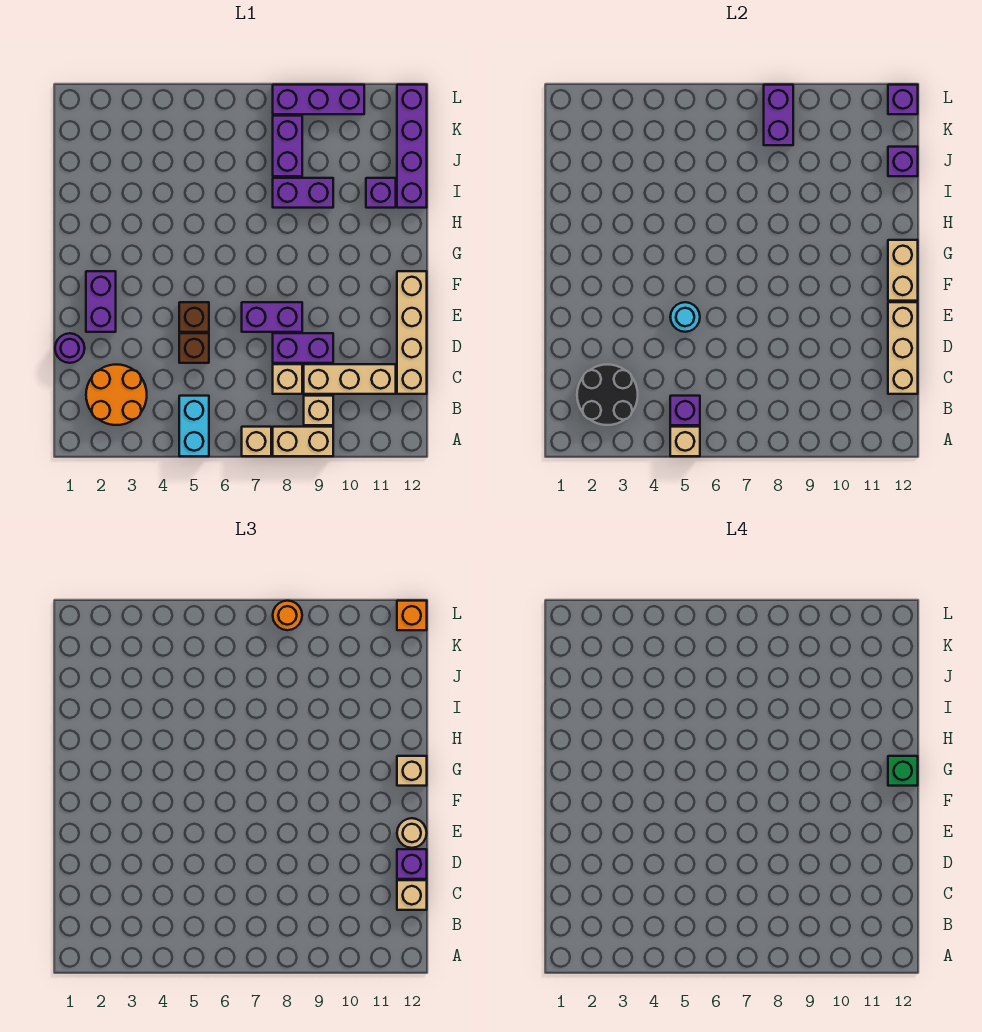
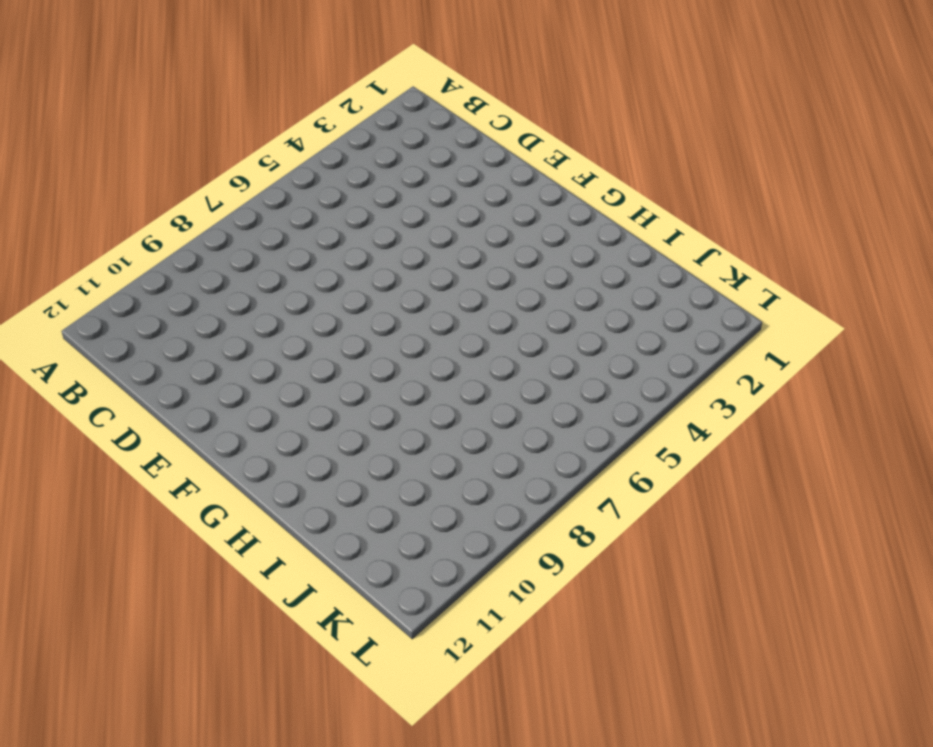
none -> cyan 1x2 brick [179,396,209,456]
none -> tan 1x1 brick [242,427,271,456]
none -> tan 1x2 brick [273,427,333,456]
none -> orange 2x2 round brick [86,364,147,425]

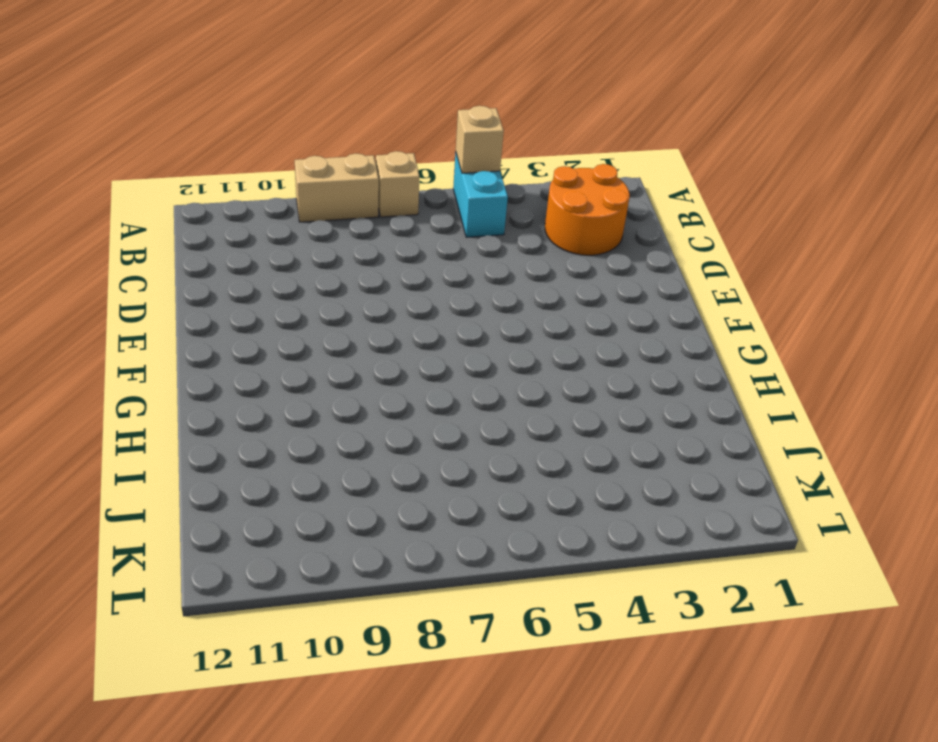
none -> tan 1x1 brick [304,396,333,425]
none -> tan 1x1 brick [273,364,302,394]
none -> tan 1x3 brick [304,364,396,394]
none -> tan 1x4 brick [397,271,427,394]

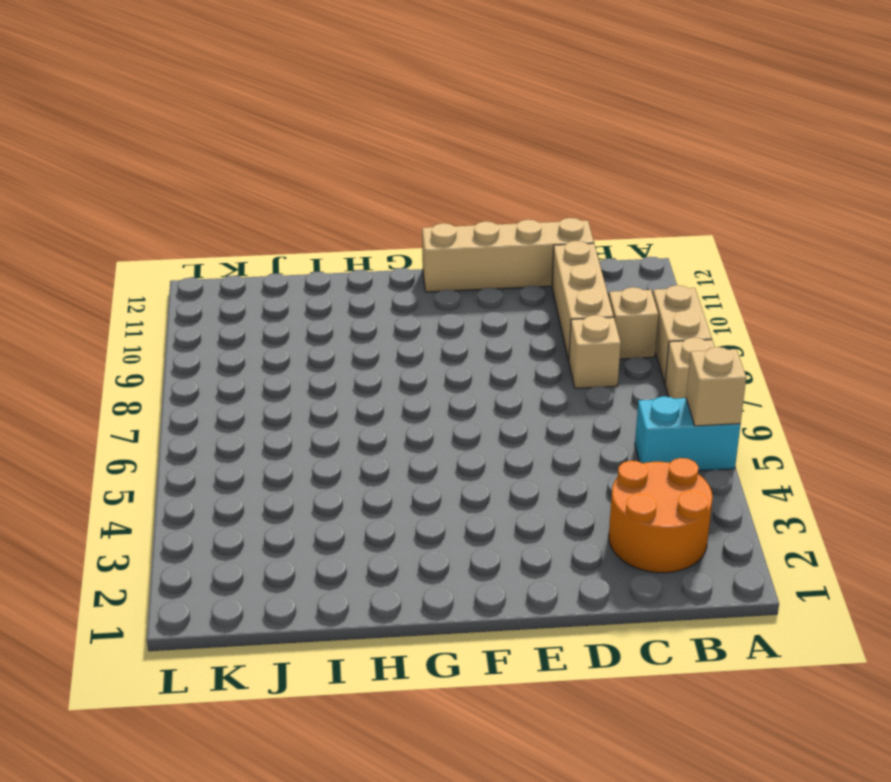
none -> purple 1x1 round brick [55,333,85,363]
none -> brown 1x1 brick [179,333,209,363]
none -> purple 1x2 brick [273,333,333,363]
none -> purple 1x2 brick [86,271,116,332]

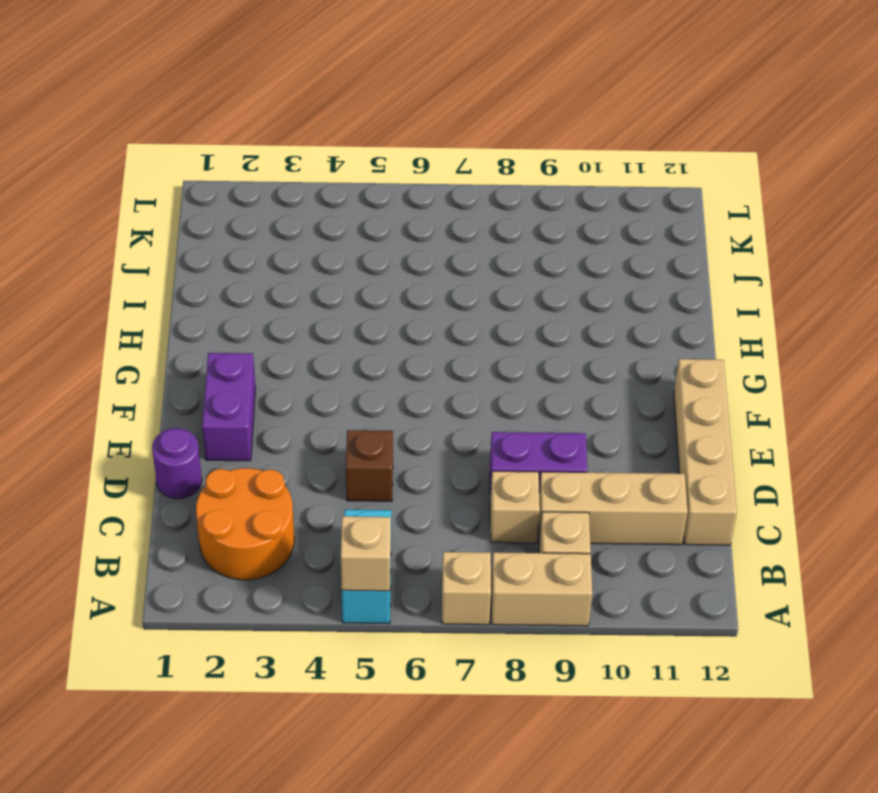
none -> brown 1x1 brick [179,302,209,332]
none -> purple 1x2 brick [242,302,302,332]
none -> purple 1x2 brick [273,178,333,208]
none -> purple 1x1 brick [366,178,396,208]

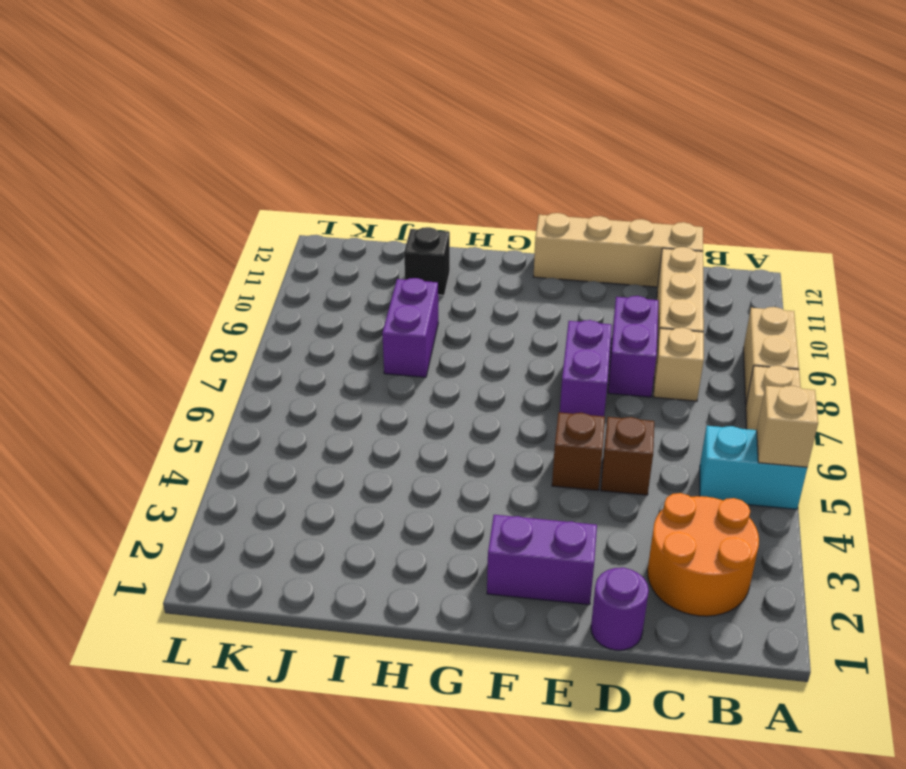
black 1x1 brick [404,227,450,295] -> purple 1x1 brick [366,178,396,208]
none -> tan 1x1 brick [304,396,333,425]
none -> purple 1x4 brick [397,85,427,208]
none -> purple 1x2 brick [273,116,302,176]
none -> purple 1x3 brick [273,85,364,114]

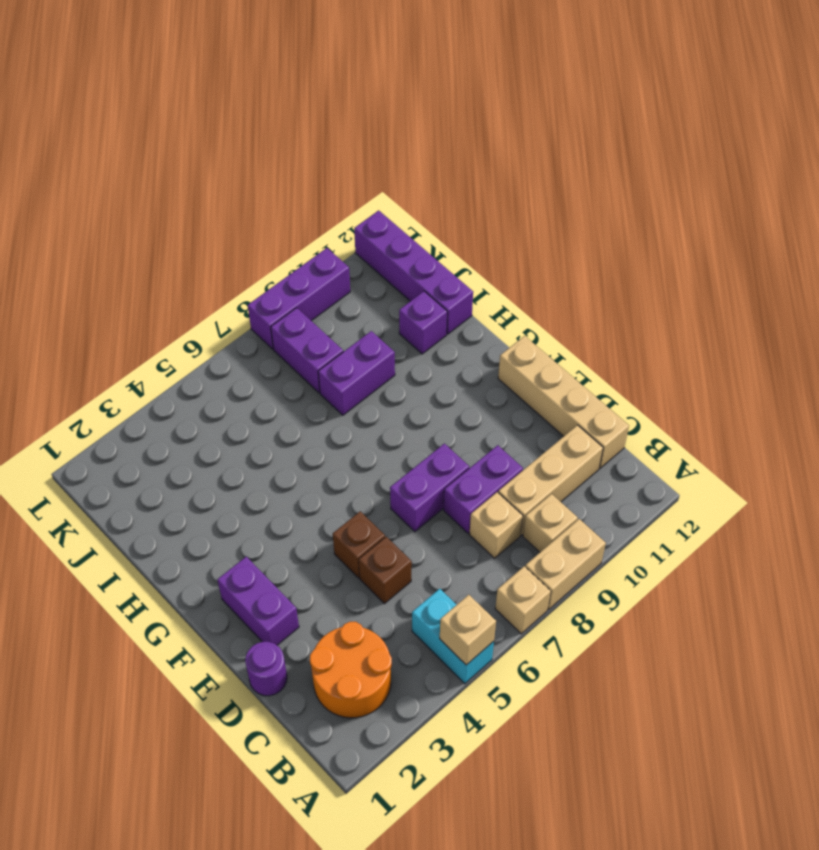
none -> black 2x2 round brick [577,364,638,425]
none -> purple 1x1 brick [670,396,700,425]
none -> tan 1x3 brick [888,302,918,394]
none -> cyan 1x1 round brick [670,302,700,332]

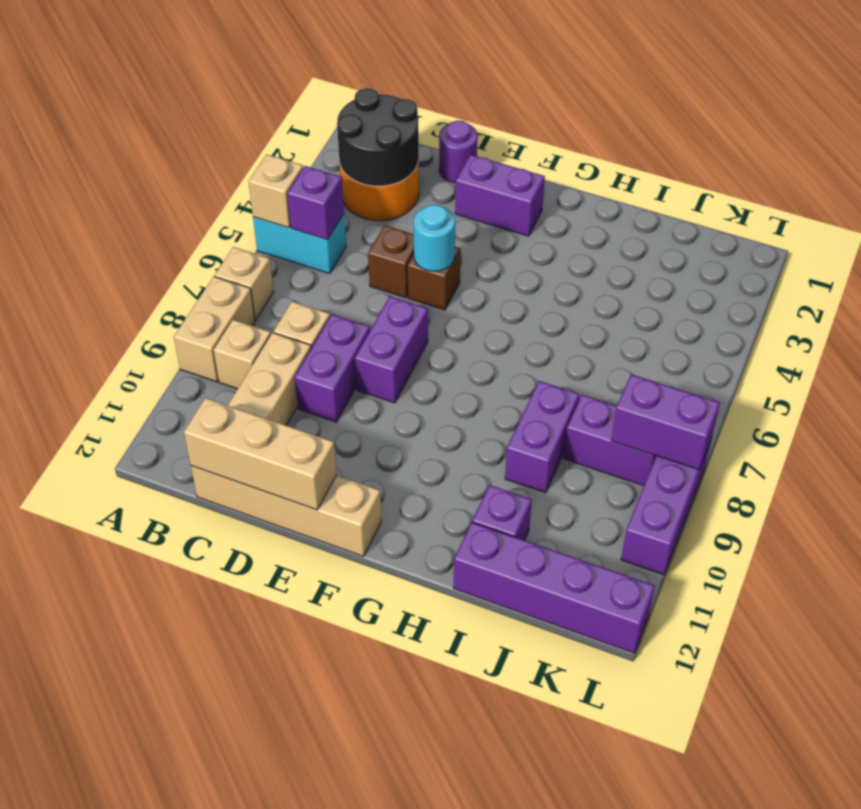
none -> tan 1x2 brick [888,240,918,301]
none -> purple 1x1 brick [888,147,918,176]
none -> purple 1x1 brick [888,85,918,114]
none -> tan 1x1 brick [397,880,427,910]

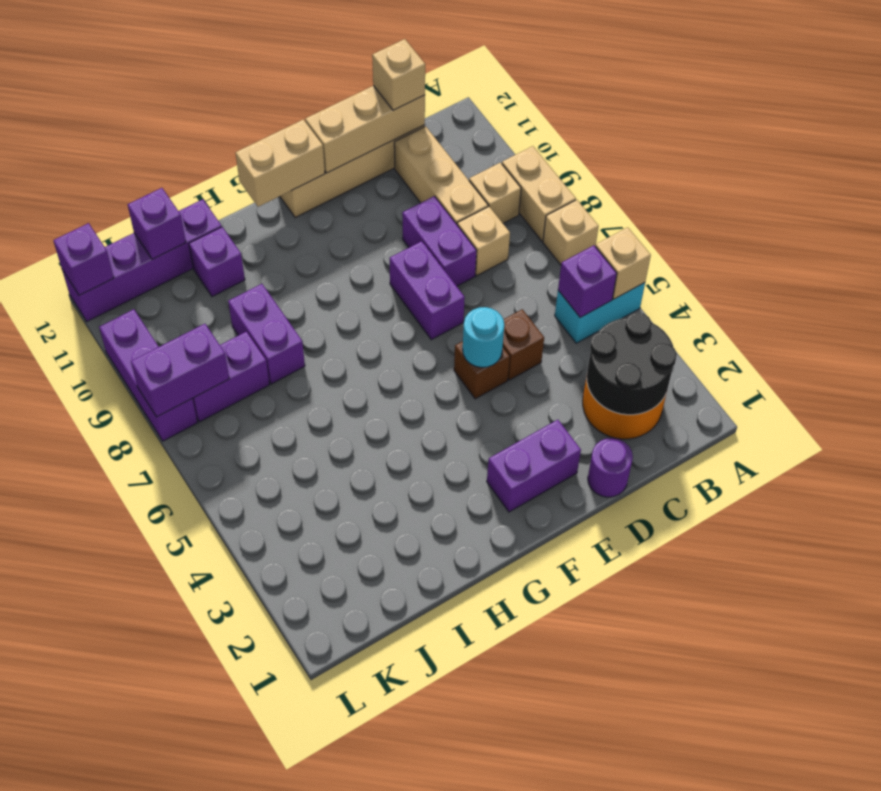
none -> purple 1x1 brick [397,849,427,879]
none -> tan 1x1 round brick [397,818,427,848]
none -> tan 1x1 brick [397,756,427,786]
none -> orange 1x1 round brick [273,601,302,630]

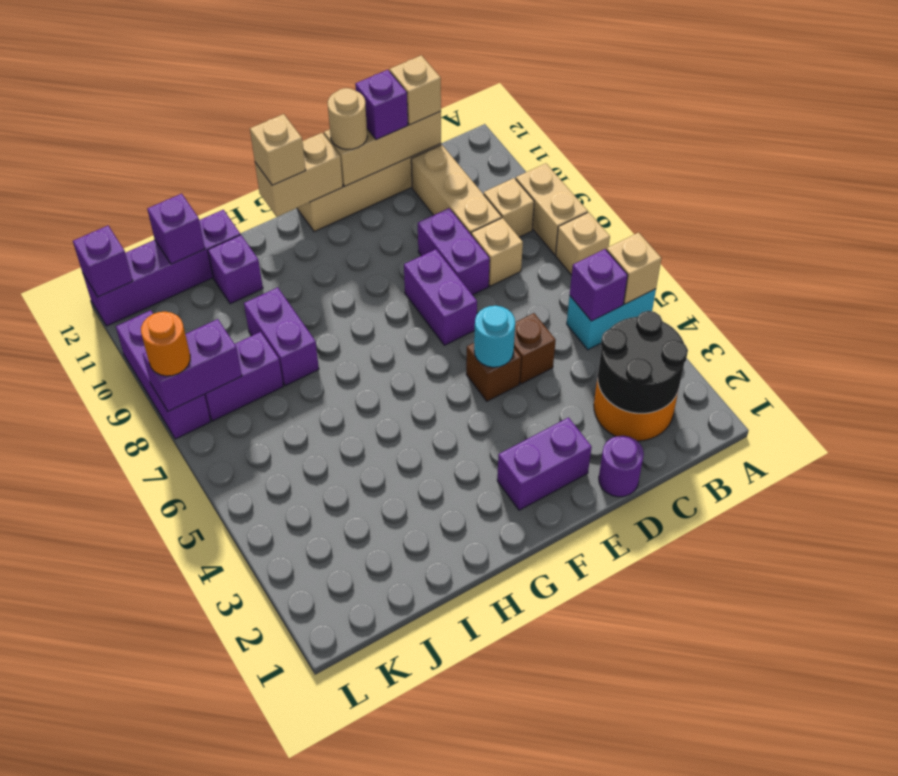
none -> orange 1x1 brick [397,601,427,630]
none -> green 1x1 brick [888,756,918,786]

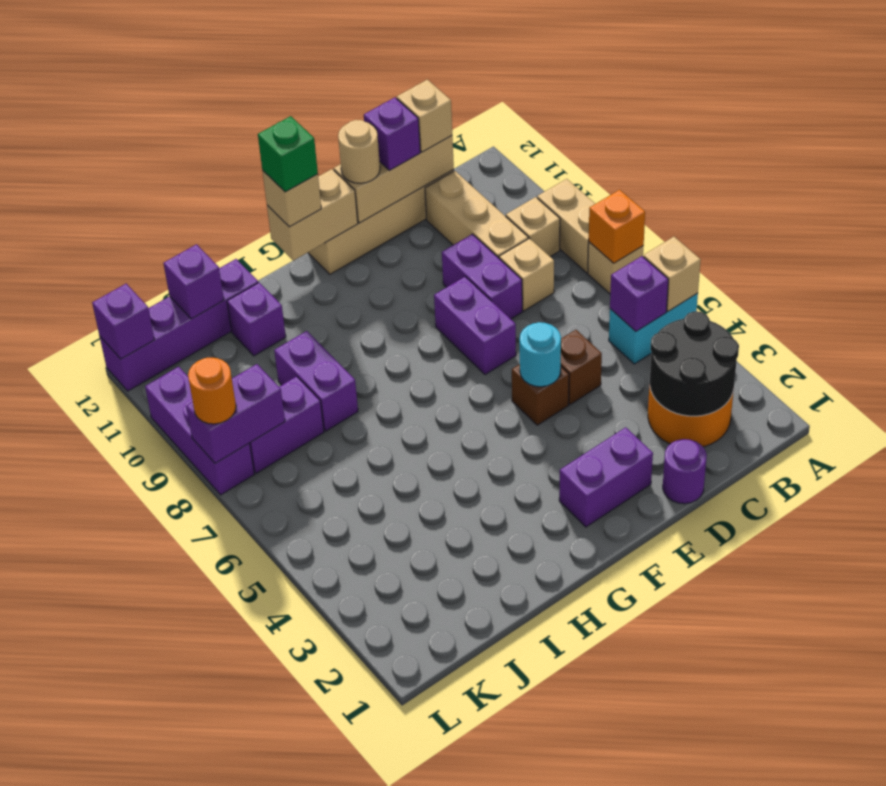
orange 1x1 brick [589,190,645,263] -> orange 1x1 brick moved to [397,601,427,630]

